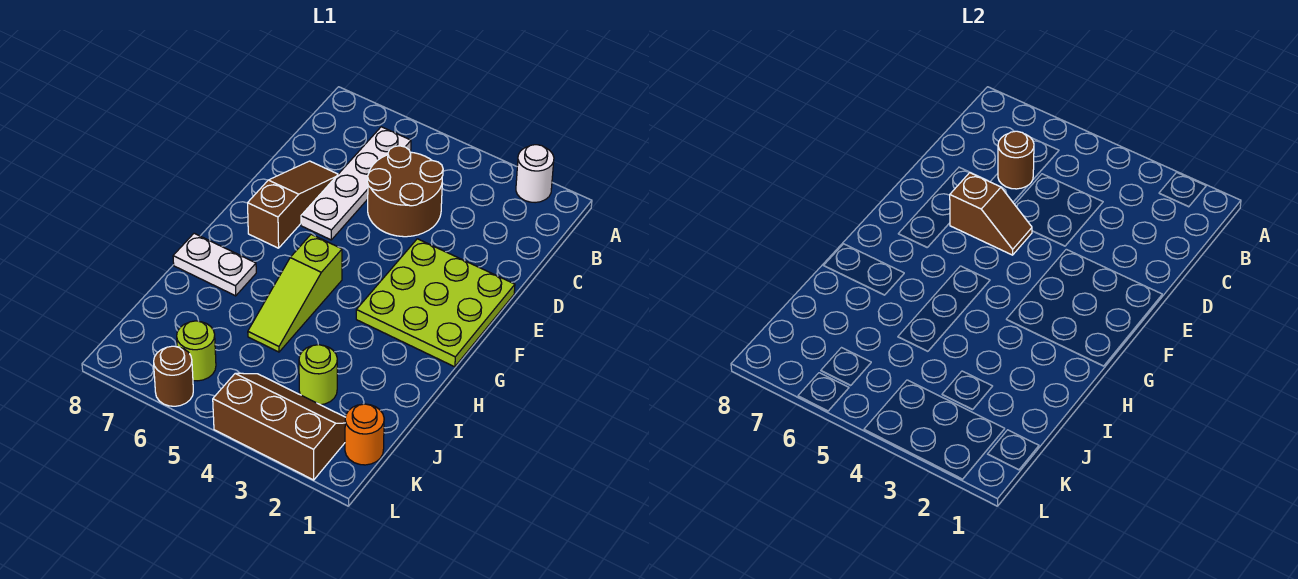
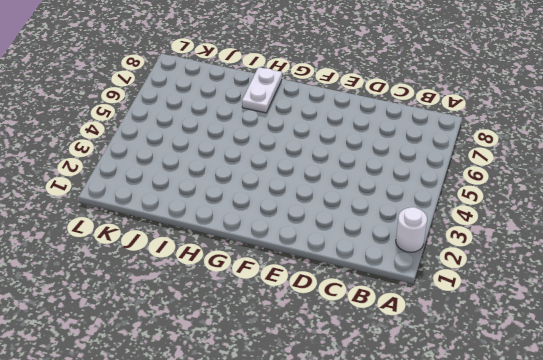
none -> white 1x4 plate [301,127,411,240]
none -> brown 2x2 round brick [367,146,443,237]
none -> brown 1x3 slope [248,161,338,248]

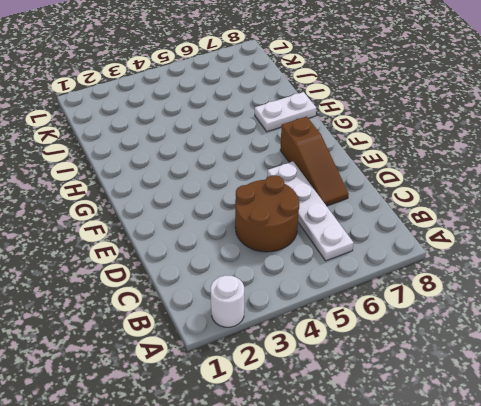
none -> lime 3x3 plate [356,239,515,367]
none -> lime 1x3 slope [248,234,342,352]
none -> lime 1x1 round brick [299,345,337,405]

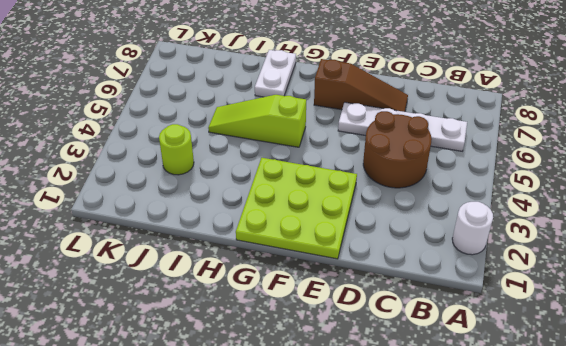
none -> orange 1x1 round brick [345,404,384,465]
none -> brown 2x3 slope [213,373,346,480]
none -> lime 1x1 round brick [177,321,216,381]

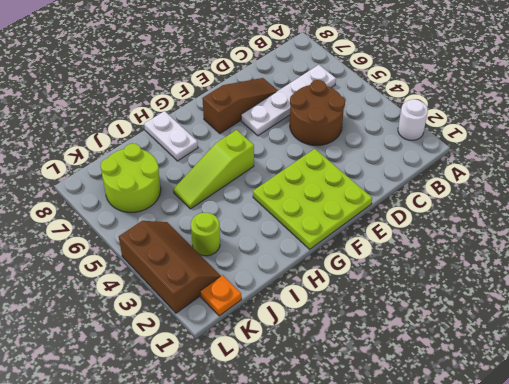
lime 2x2 round brick [100,144,161,212] -> lime 1x1 round brick [177,321,216,381]
orange 1x1 plate [200,275,241,316] -> orange 1x1 round brick [345,404,384,465]
none -> brown 1x1 round brick [154,346,193,406]
none -> brown 1x1 round brick [998,131,1034,189]
none -> brown 1x2 slope [950,173,1032,255]

